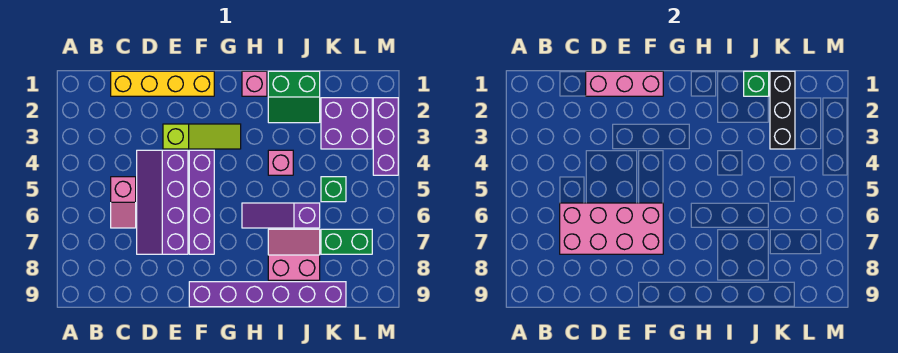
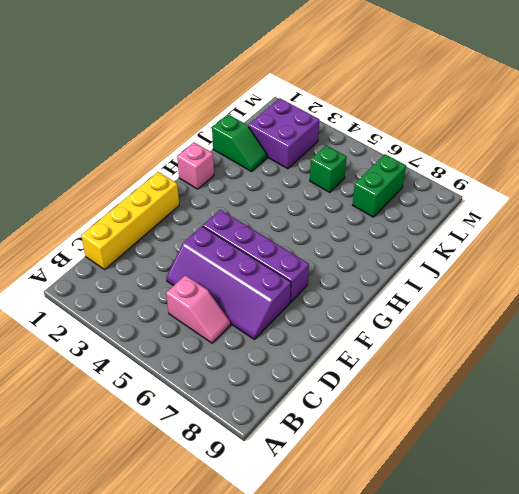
green 1x2 slope [212,114,267,172] -> green 2x2 slope [268,71,320,123]
none -> lime 1x3 slope [163,124,241,149]
none -> purple 1x6 brick [189,282,346,307]
none -> purple 1x3 slope [242,203,320,228]

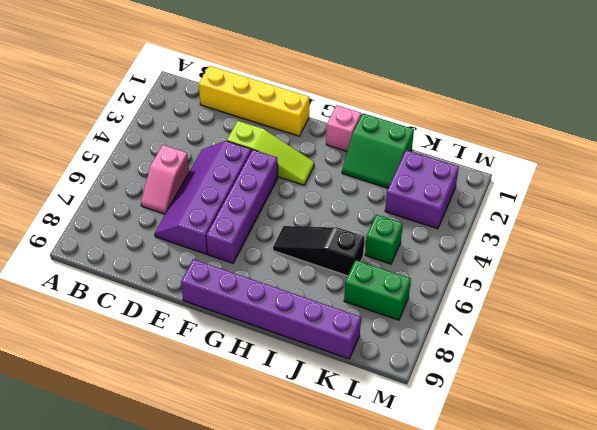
black 1x3 slope [273,226,365,276] -> purple 1x3 slope [242,203,320,228]
none -> pink 1x1 brick [268,150,293,175]
none -> pink 2x2 slope [268,229,320,280]
none -> purple 1x3 brick [373,98,398,175]

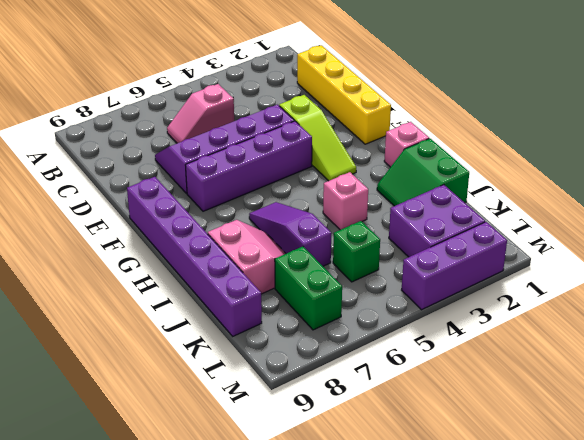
none -> pink 2x4 brick [560,203,663,254]
none -> pink 1x3 brick [586,71,663,96]
none -> green 1x1 brick [744,71,769,96]

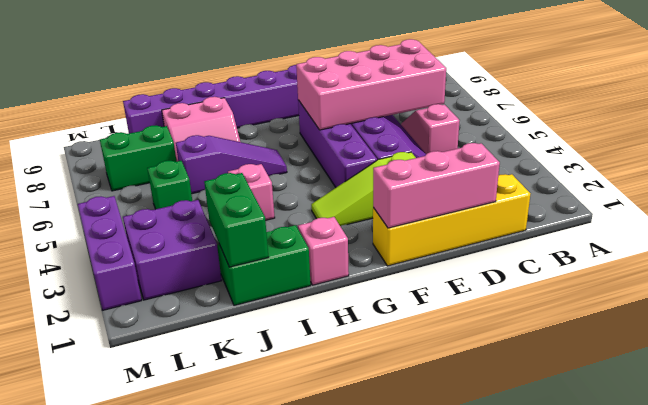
green 1x2 brick [204,173,268,267] -> green 1x1 brick [744,71,769,96]
none -> black 1x3 brick [770,71,795,149]

